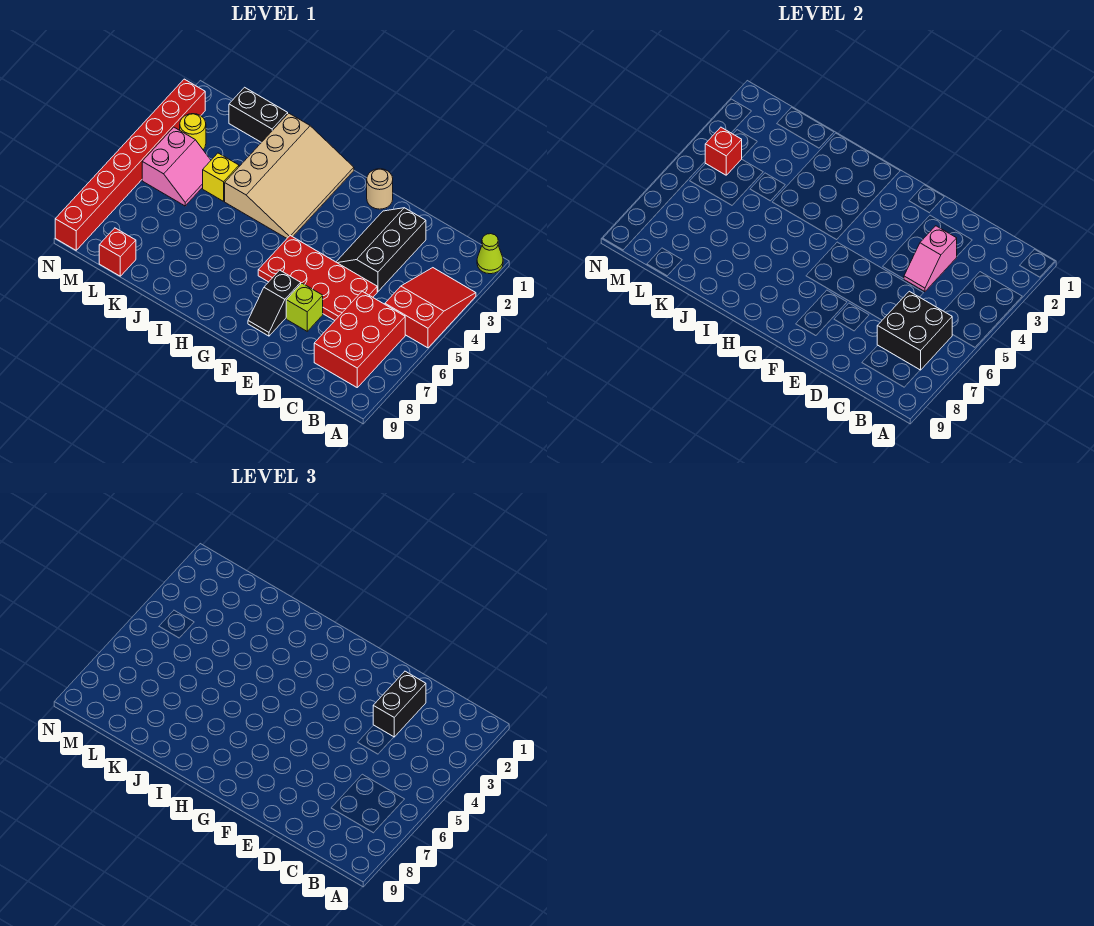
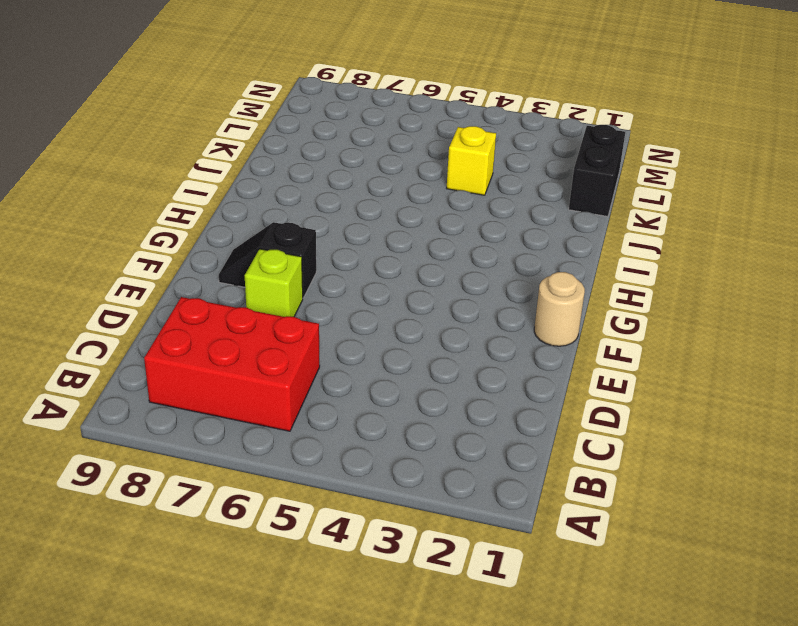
none -> lime 1x1 cone [477,234,503,274]
none -> red 2x3 slope [385,268,476,348]
none -> black 2x3 slope [336,208,426,292]

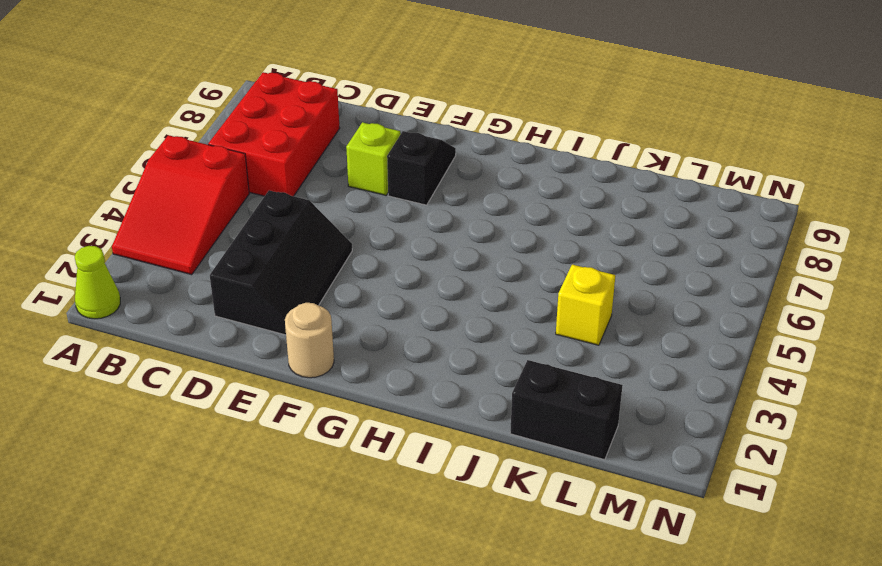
none -> red 2x4 plate [258,236,377,320]
none -> tan 3x4 slope [225,113,354,238]
none -> pink 2x2 slope [142,127,211,206]

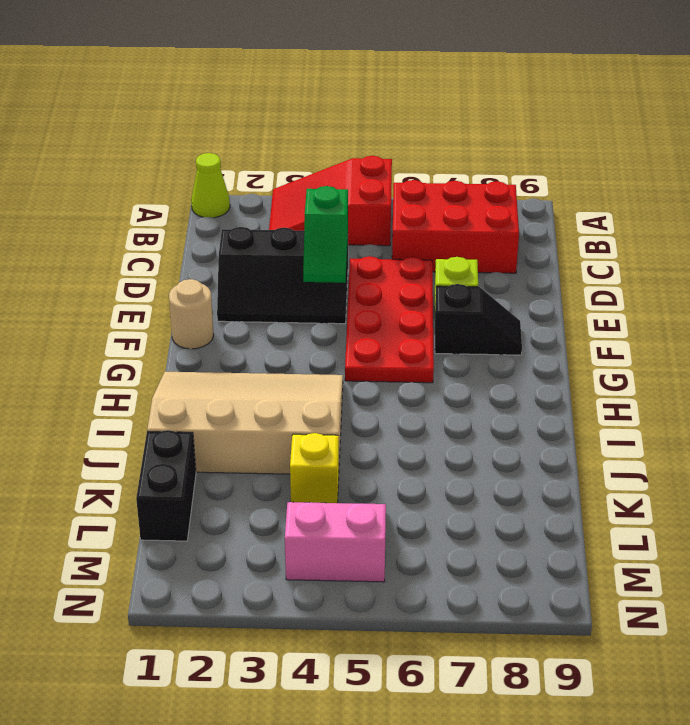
green 1x2 slope [303,186,348,283] -> pink 1x2 slope [904,226,957,292]
none -> red 1x1 brick [99,228,136,276]
none -> yellow 1x1 round brick [180,114,206,150]
none -> red 1x8 brick [55,79,205,250]

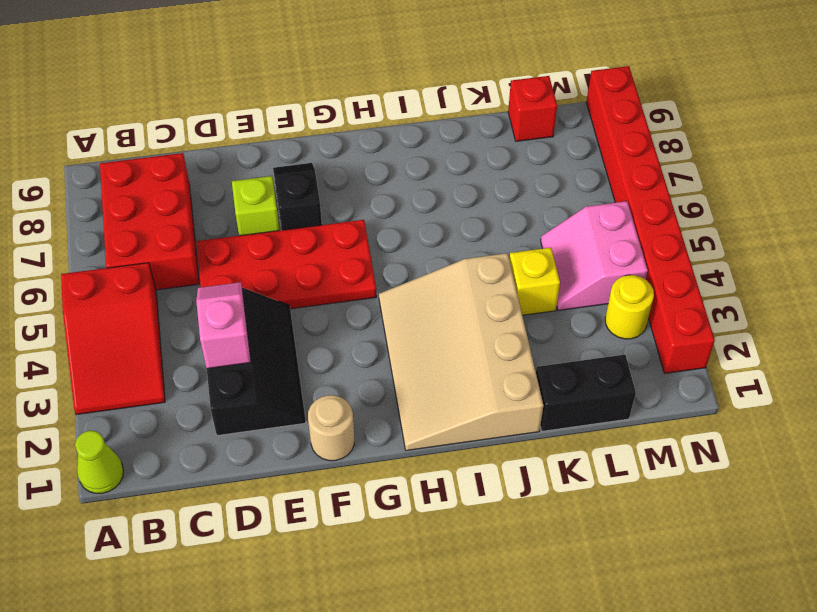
none -> black 2x2 brick [877,291,952,370]
none -> red 1x1 brick [705,127,742,175]
none -> black 1x2 brick [373,671,426,737]

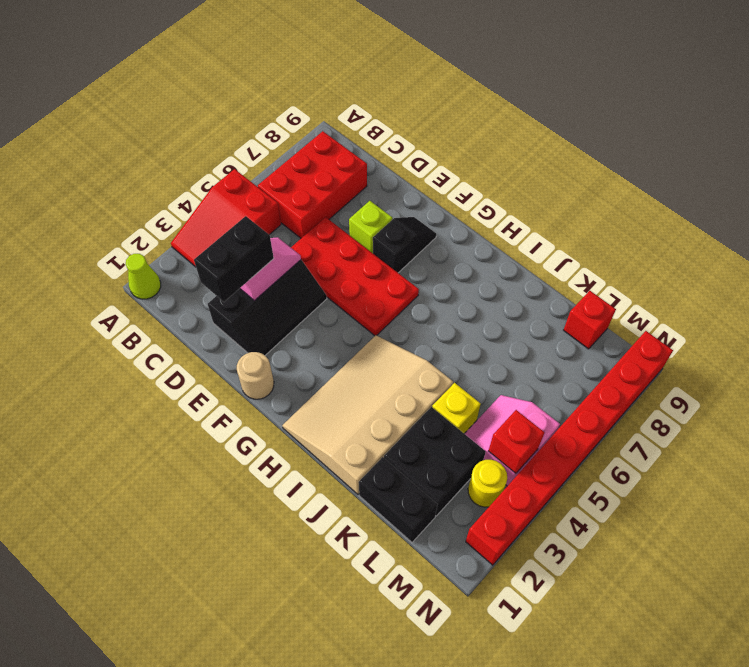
black 2x2 brick [384,407,486,516] -> black 2x2 brick moved to [877,291,952,370]

